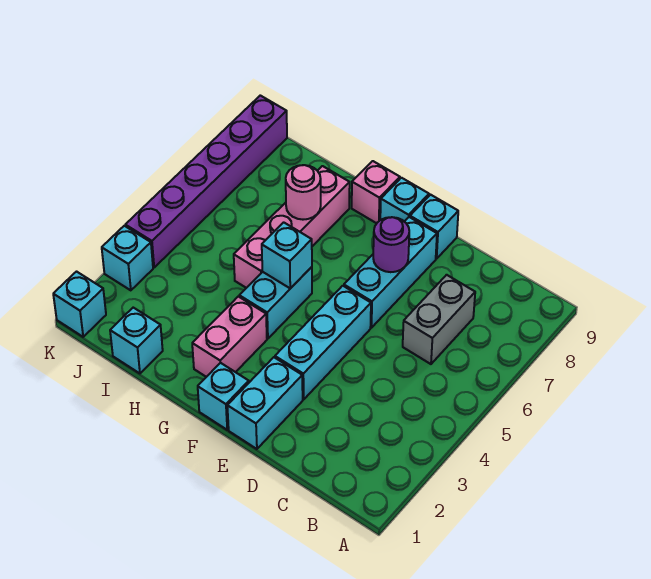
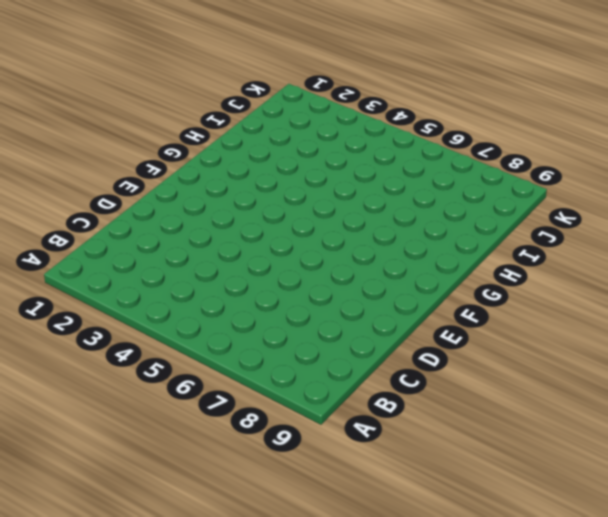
none -> grey 1x2 brick [403,275,475,364]
none -> cyan 1x2 brick [227,357,303,449]
none -> cyan 1x3 brick [275,286,371,399]

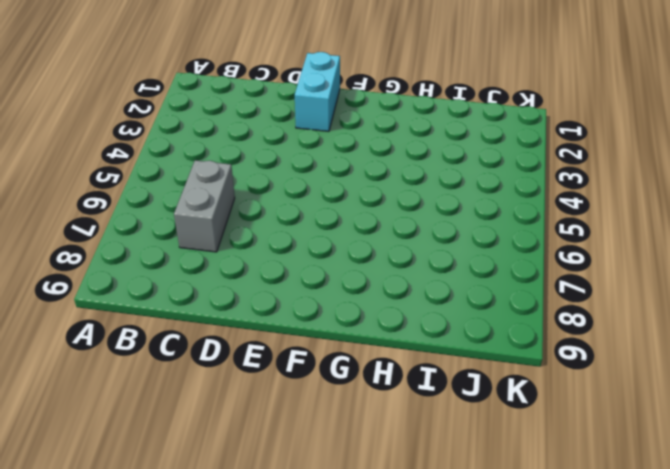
none -> cyan 1x3 brick [275,286,371,399]
none -> cyan 1x3 brick [344,217,437,328]
none -> cyan 1x1 brick [410,195,458,259]

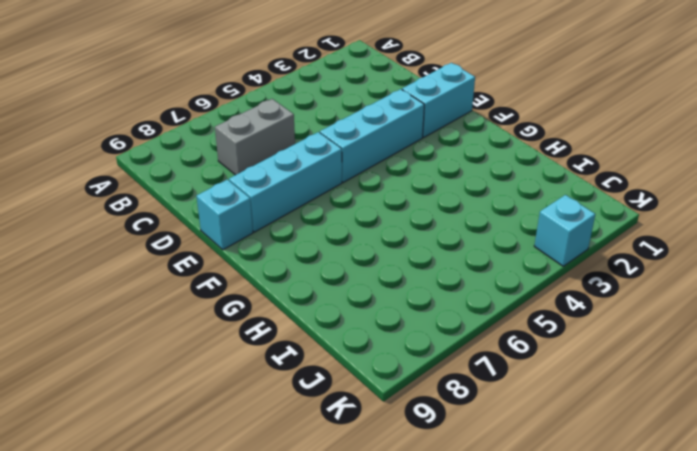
none -> cyan 1x1 brick [198,363,249,430]
none -> cyan 1x1 brick [380,178,429,221]
none -> pink 1x2 brick [192,297,267,377]

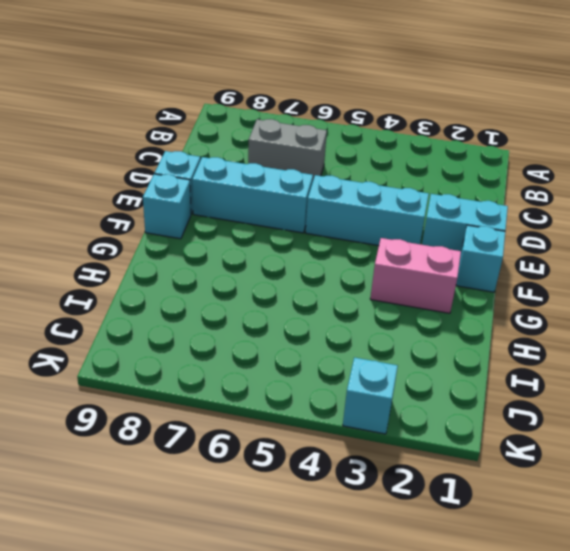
none -> cyan 1x2 brick [239,267,312,339]
none -> pink 1x1 brick [352,161,400,223]
none -> pink 1x4 brick [234,166,350,288]

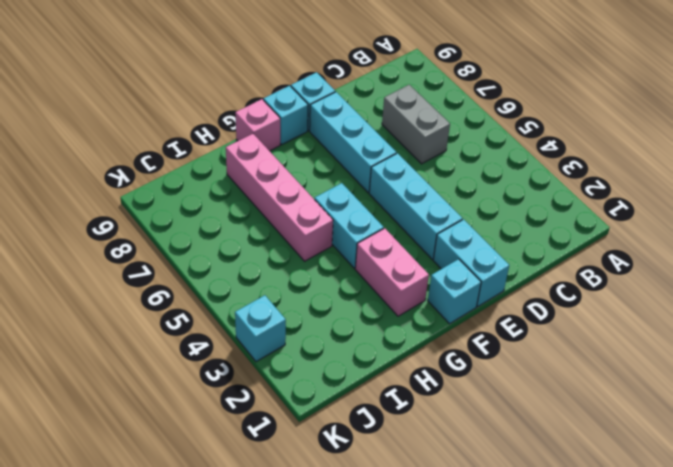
none -> cyan 1x1 brick [110,308,163,373]
none -> cyan 1x1 brick [53,272,106,337]
none -> purple 1x6 brick [125,95,287,267]

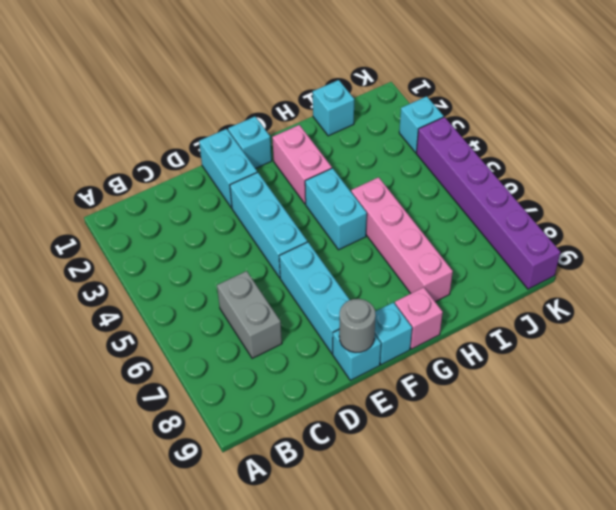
grey 1x1 round brick [339,299,376,352] -> none
none -> cyan 1x1 brick [53,272,106,337]
none -> purple 1x1 round brick [373,217,409,272]
none -> cyan 1x1 brick [262,222,312,288]

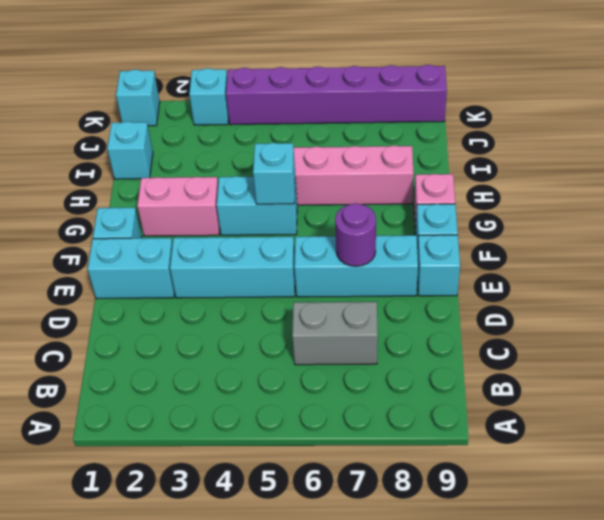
none -> pink 1x1 round brick [286,165,321,220]

